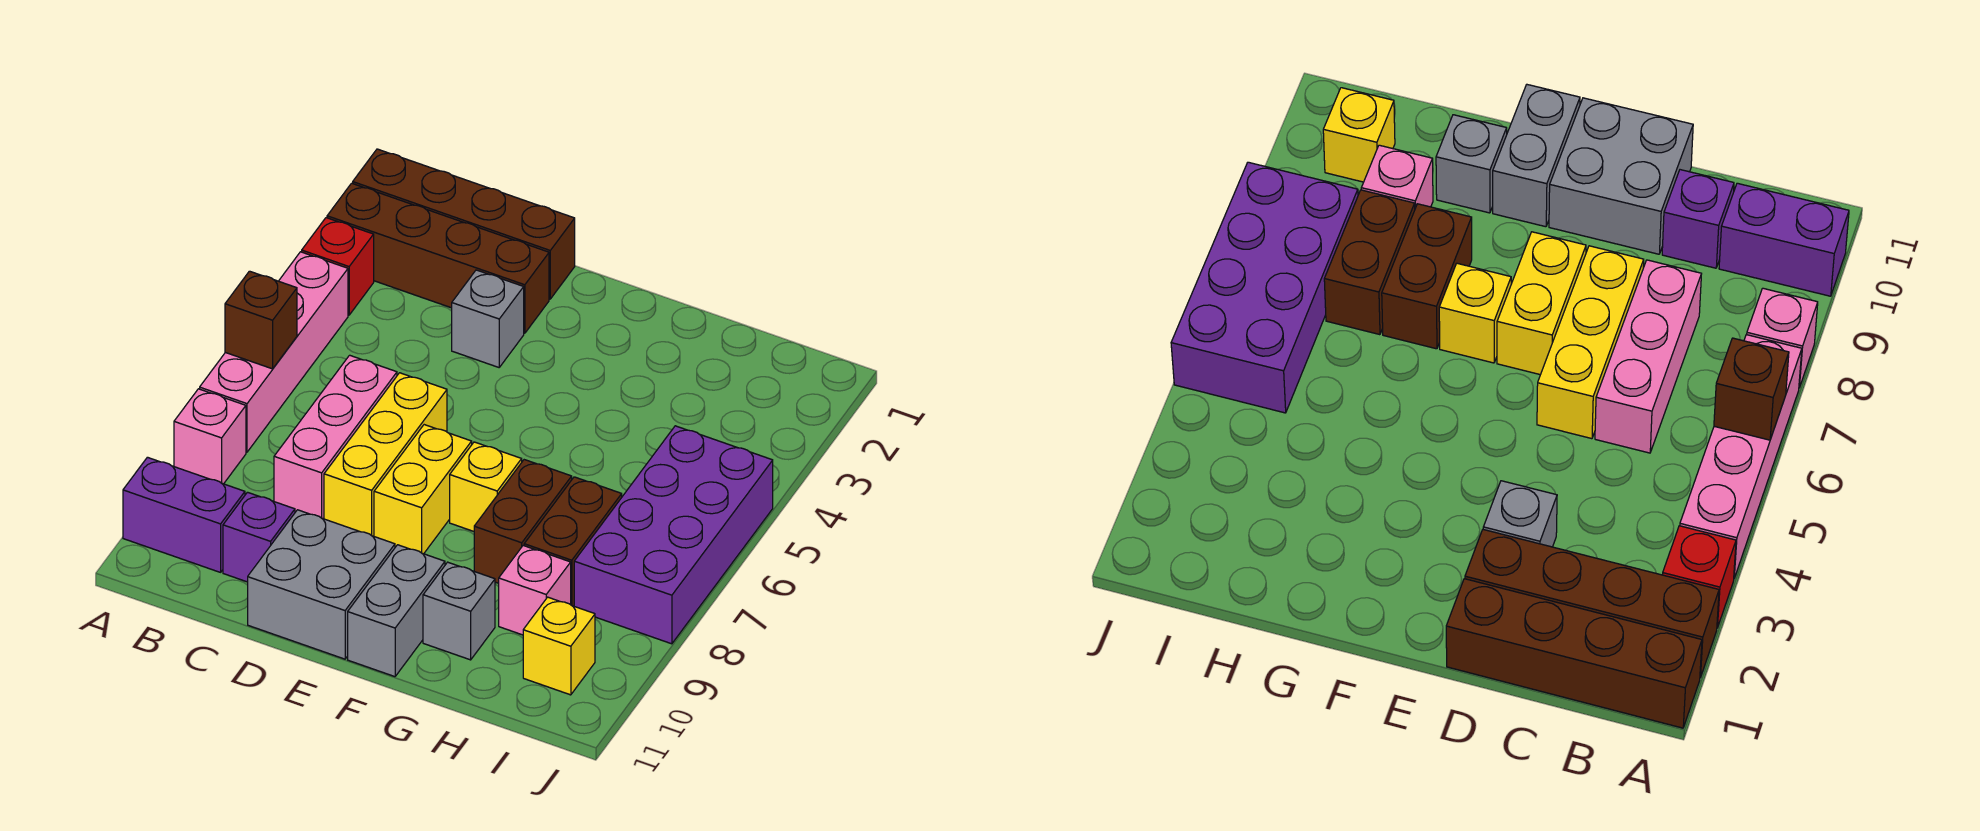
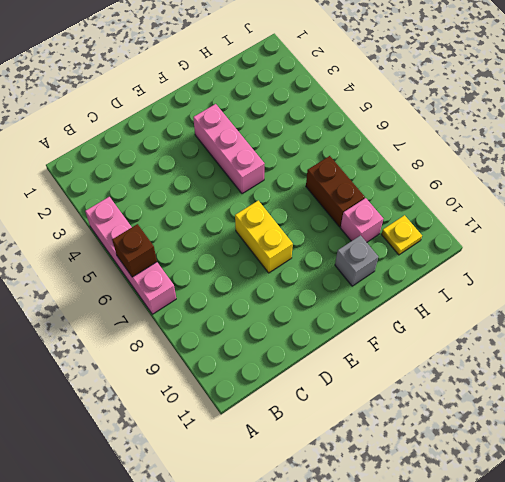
pink 1x3 brick [193,104,265,194] -> pink 1x3 brick moved to [274,355,397,519]
yellow 1x1 plate [381,215,422,255] -> yellow 1x1 brick [523,597,595,695]
none -> brown 1x4 brick [353,149,575,299]
none -> brown 1x4 brick [327,183,549,333]
none -> red 1x1 brick [302,218,374,315]

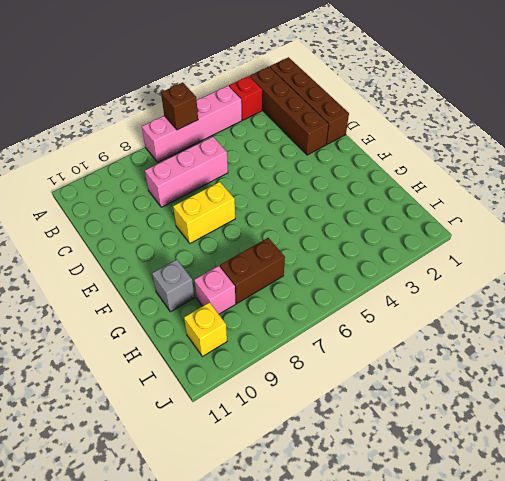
none -> pink 1x1 brick [174,389,246,484]
none -> purple 1x2 brick [123,457,245,572]
none -> purple 1x1 brick [223,492,295,582]

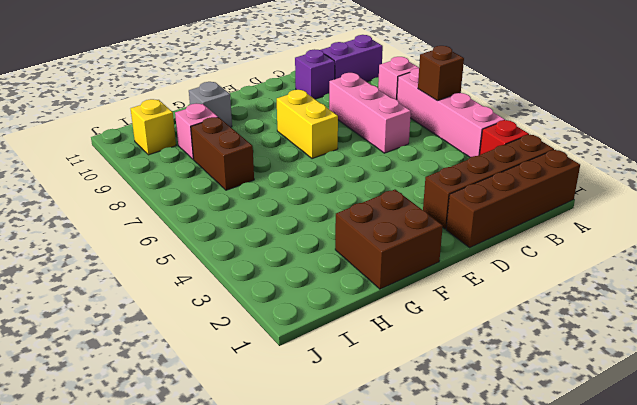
brown 2x2 brick [335,190,443,289] -> none
none -> grey 1x1 brick [452,270,524,367]
none -> yellow 1x3 brick [324,373,447,536]
none -> grey 2x2 brick [248,510,395,659]

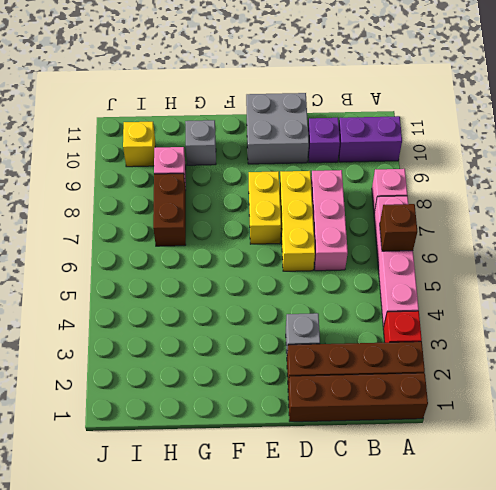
none -> yellow 1x1 brick [450,442,522,531]
none -> grey 1x2 brick [348,545,445,677]
none -> brown 1x2 brick [474,460,572,583]

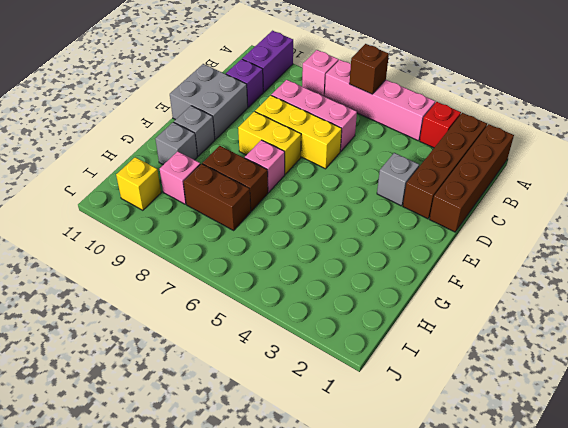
pink 1x1 brick [245,140,285,192] -> yellow 1x1 brick [450,442,522,531]
grey 1x1 brick [174,106,215,156] -> grey 1x2 brick [348,545,445,677]
none -> purple 2x4 brick [574,426,773,644]

